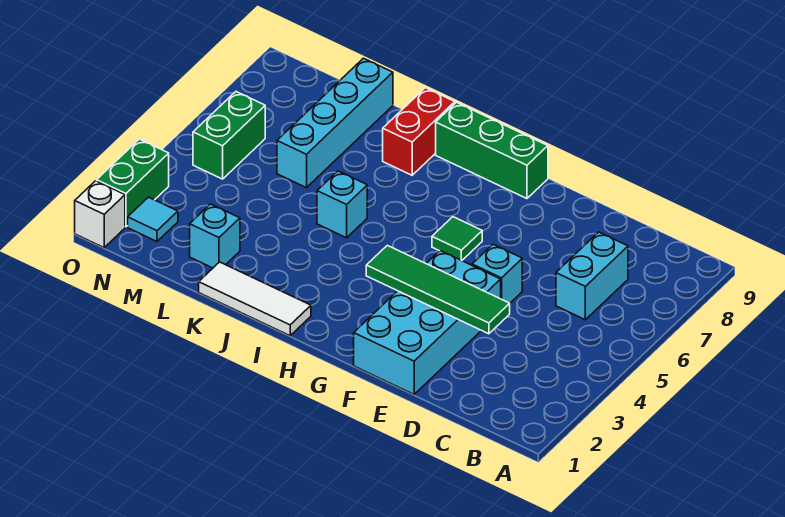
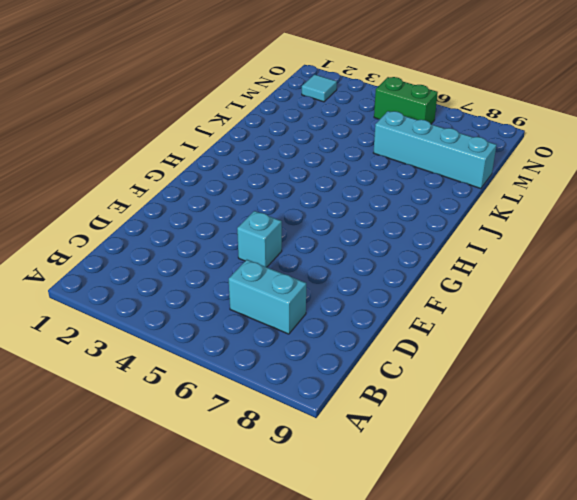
none -> cyan 2x4 brick [354,251,501,394]
none -> green 1x1 tile [432,217,482,261]
none -> green 1x3 brick [436,102,548,199]

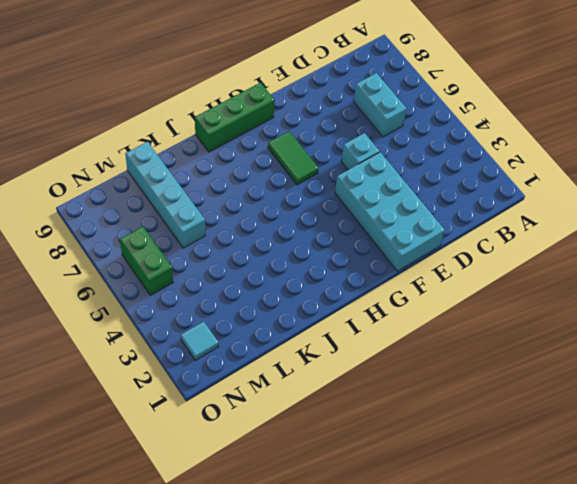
green 1x2 tile [268,132,318,185] -> green 1x1 tile [432,217,482,261]
none -> white 1x3 tile [199,262,311,336]
none -> cyan 1x1 brick [317,171,367,238]
none -> red 1x2 brick [383,88,455,175]

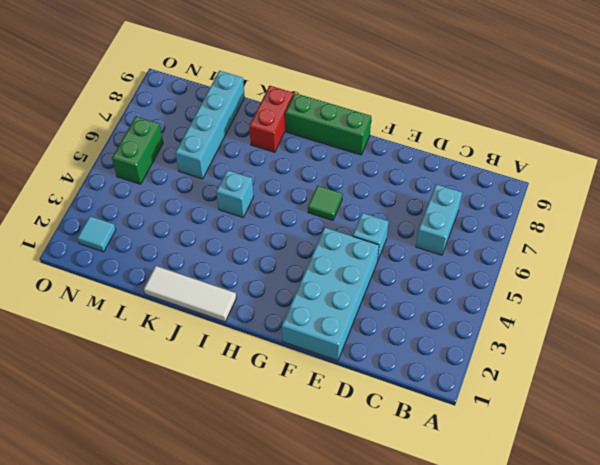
none -> cyan 1x1 brick [190,204,240,268]
none -> white 1x1 brick [75,181,125,248]
none -> green 1x2 brick [97,139,169,227]

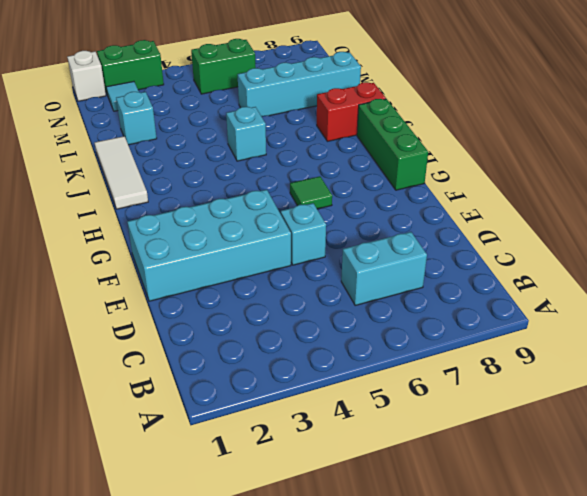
none -> green 1x4 tile [366,245,510,334]

